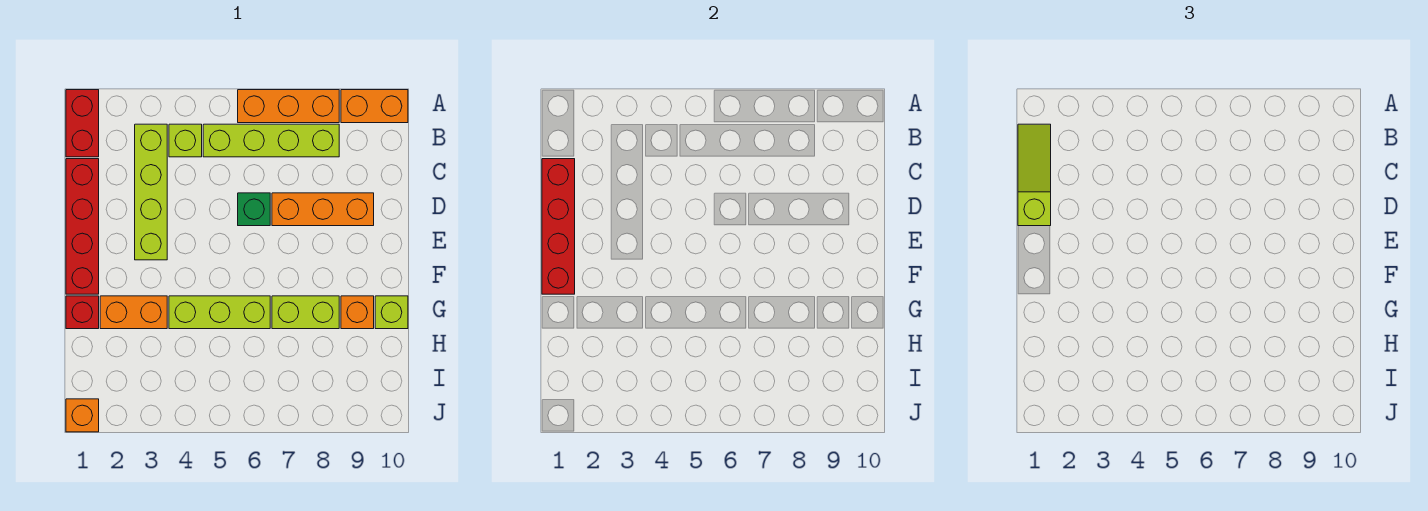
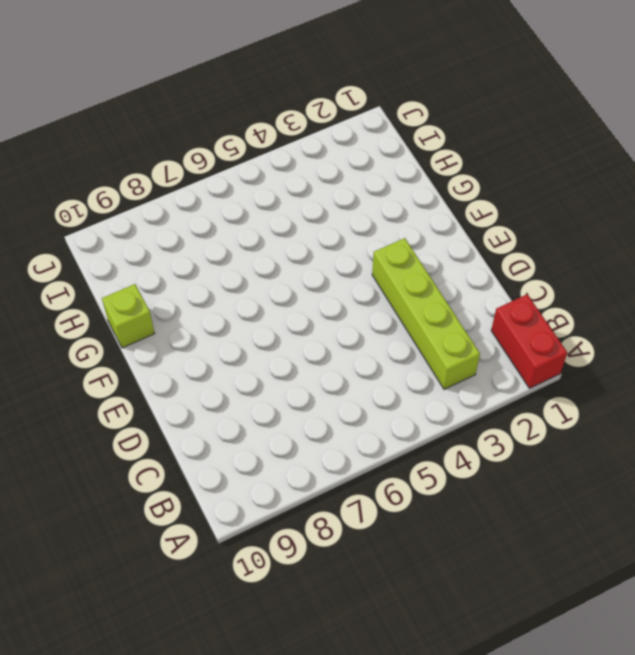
none -> orange 1x3 brick [238,90,339,123]
none -> orange 1x2 brick [341,90,408,123]
none -> lime 1x1 brick [169,124,202,157]

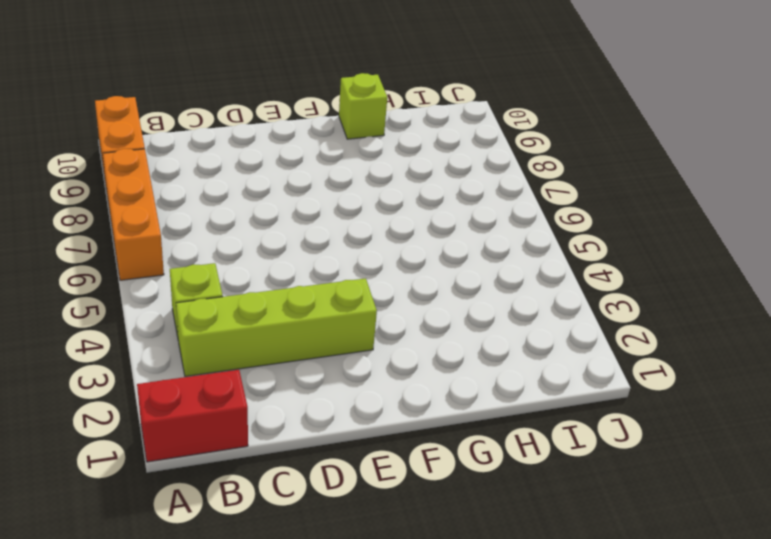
none -> lime 1x4 brick [203,124,339,157]
none -> red 1x4 brick [66,159,99,294]
none -> green 1x1 brick [238,193,270,226]

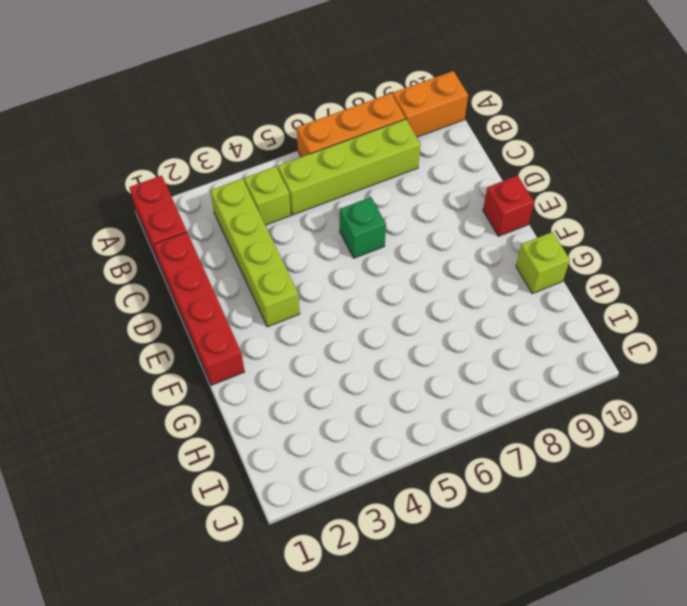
red 1x1 brick [483,176,534,236] -> red 1x1 brick moved to [66,296,99,329]
none -> orange 1x3 brick [272,193,374,226]
none -> orange 1x2 brick [100,296,167,329]
none -> lime 1x3 brick [169,296,270,329]

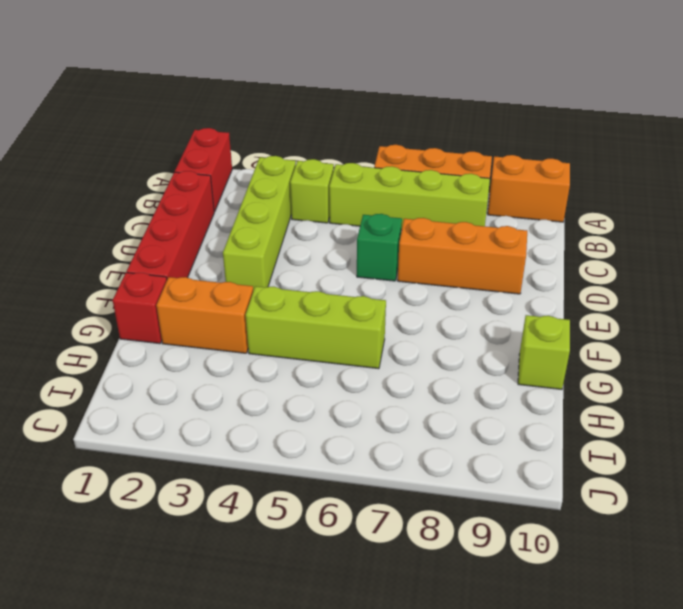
none -> lime 1x2 brick [272,296,339,329]
none -> orange 1x1 brick [341,296,374,329]
none -> orange 1x1 brick [66,399,99,432]

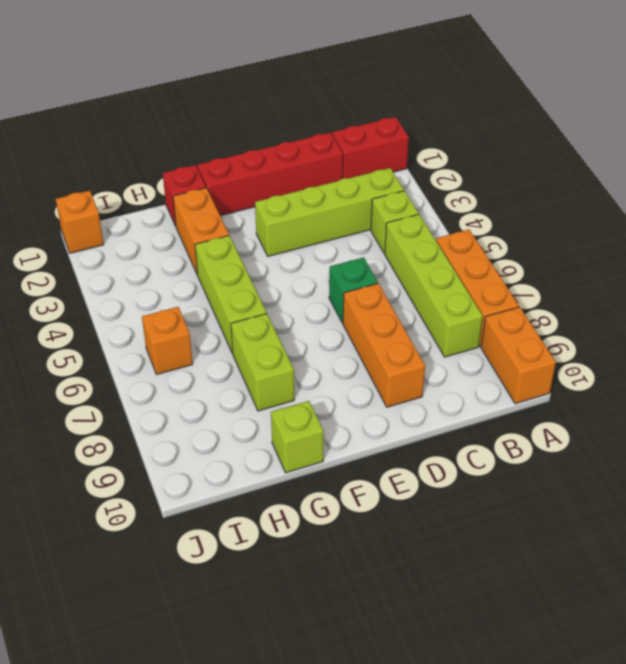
orange 1x1 brick [142,307,193,374] -> orange 1x1 brick moved to [341,296,374,329]
none -> red 1x4 brick [542,159,575,294]
none -> lime 1x3 slope [1018,124,1051,226]

